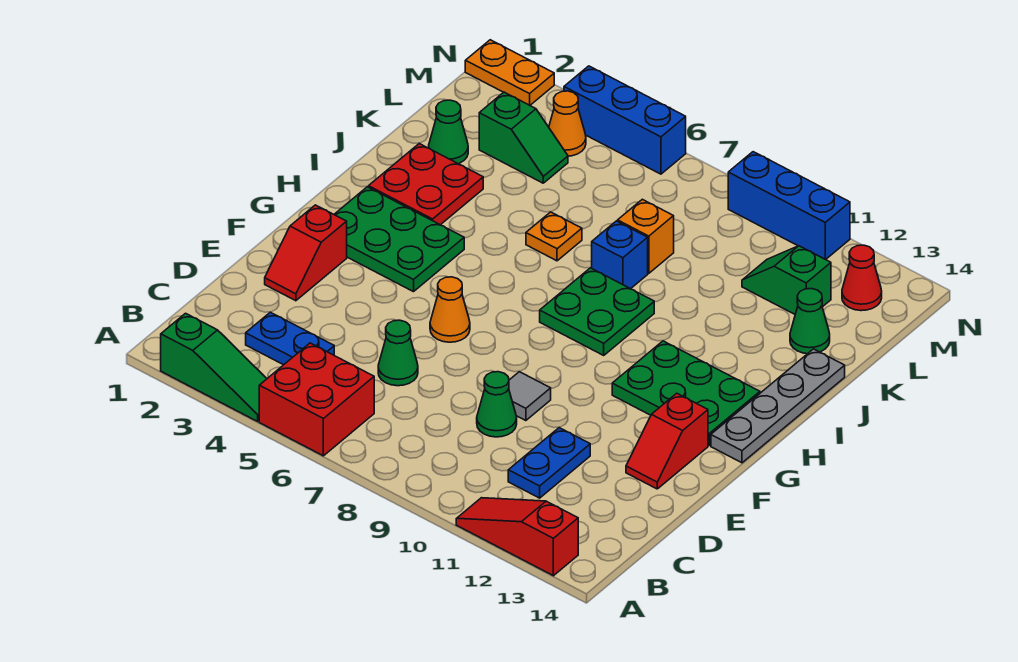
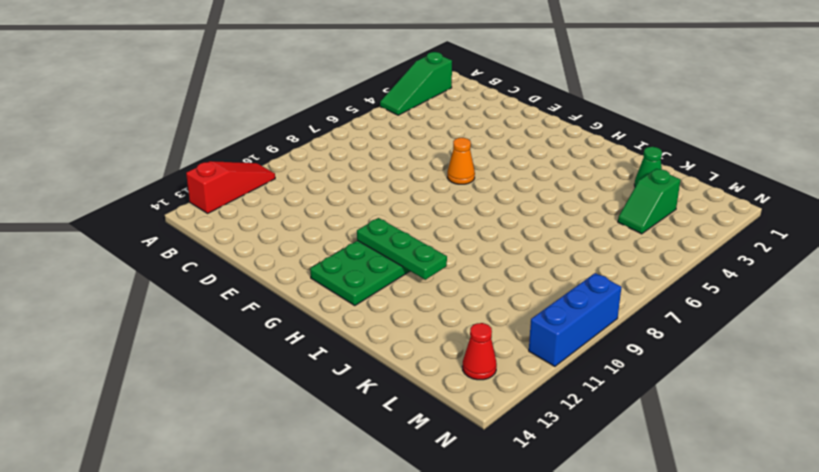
green 1x3 plate [357,218,447,280] -> none
none -> red 2x2 brick [259,343,374,456]
none -> blue 1x2 plate [246,312,334,365]
none -> blue 1x2 plate [508,428,590,498]

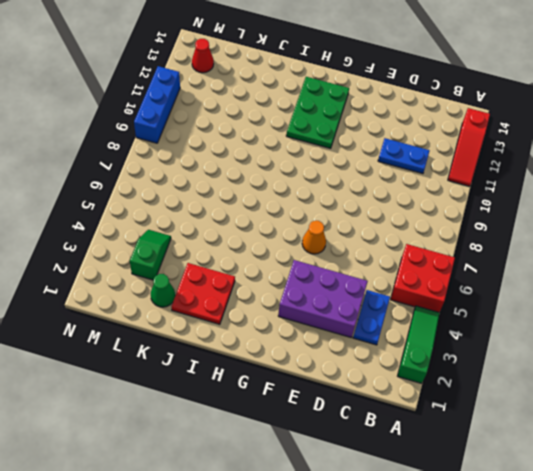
purple 2x3 brick [278,260,368,338] -> none
none -> green 1x1 cone [378,320,418,386]
none -> green 1x1 cone [477,372,517,437]
none -> red 1x2 slope [265,205,347,301]

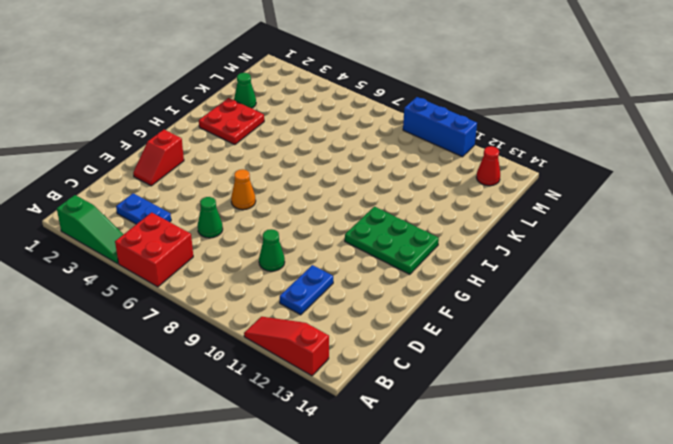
none -> grey 1x1 tile [509,372,551,421]
none -> red 1x2 slope [626,393,708,489]
none -> green 2x3 plate [334,187,464,292]

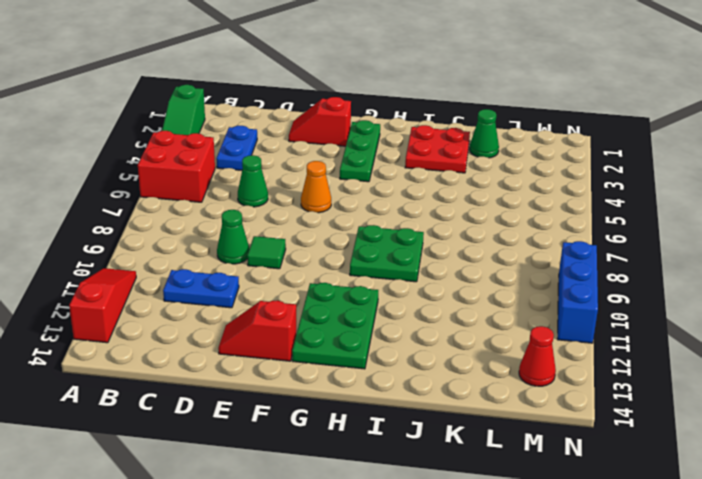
green 1x1 tile [247,236,286,269] -> grey 1x1 tile [509,372,551,421]
green 1x3 plate [340,120,380,182] -> green 2x3 plate [334,187,464,292]
none -> grey 1x4 plate [711,349,845,463]
none -> orange 1x1 plate [526,212,582,261]
none -> blue 1x1 brick [592,221,648,289]

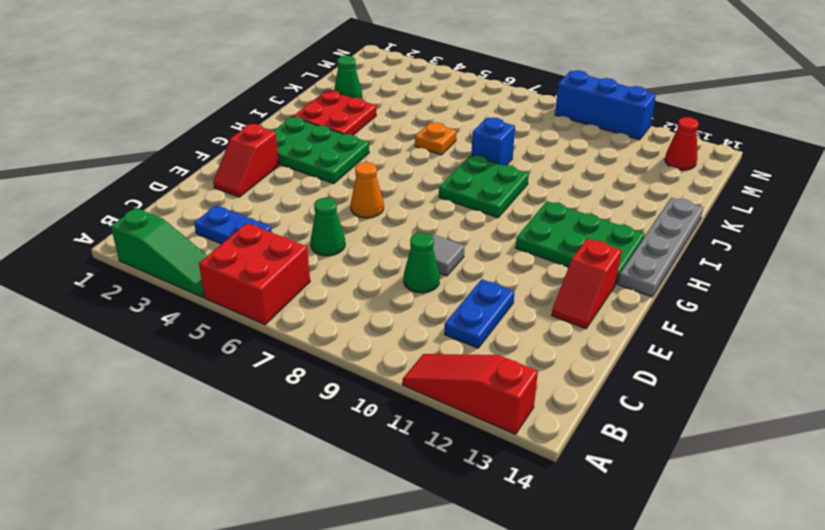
none -> orange 1x1 brick [618,199,674,273]
none -> green 1x1 cone [790,289,830,354]
none -> green 1x2 slope [479,92,568,183]

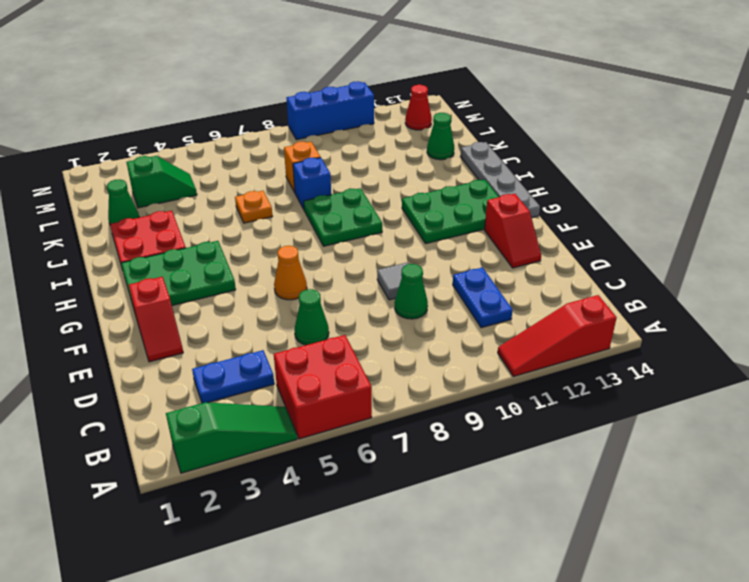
none -> green 1x2 slope [742,246,831,314]
none -> orange 1x1 cone [549,91,586,156]
none -> orange 1x2 plate [465,40,554,105]

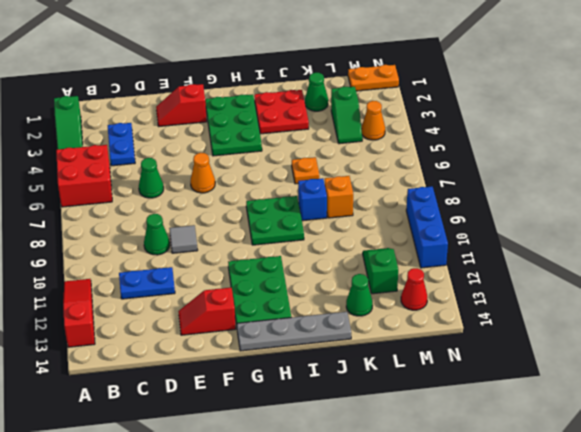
orange 1x2 plate [348,65,399,91] -> orange 1x2 plate turned to [465,40,554,105]
none -> blue 1x3 brick [564,66,686,174]

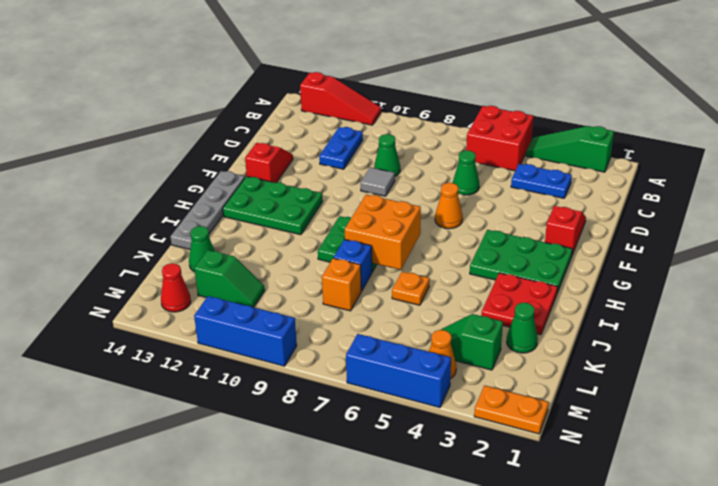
orange 2x2 brick [345,195,421,270] -> none

